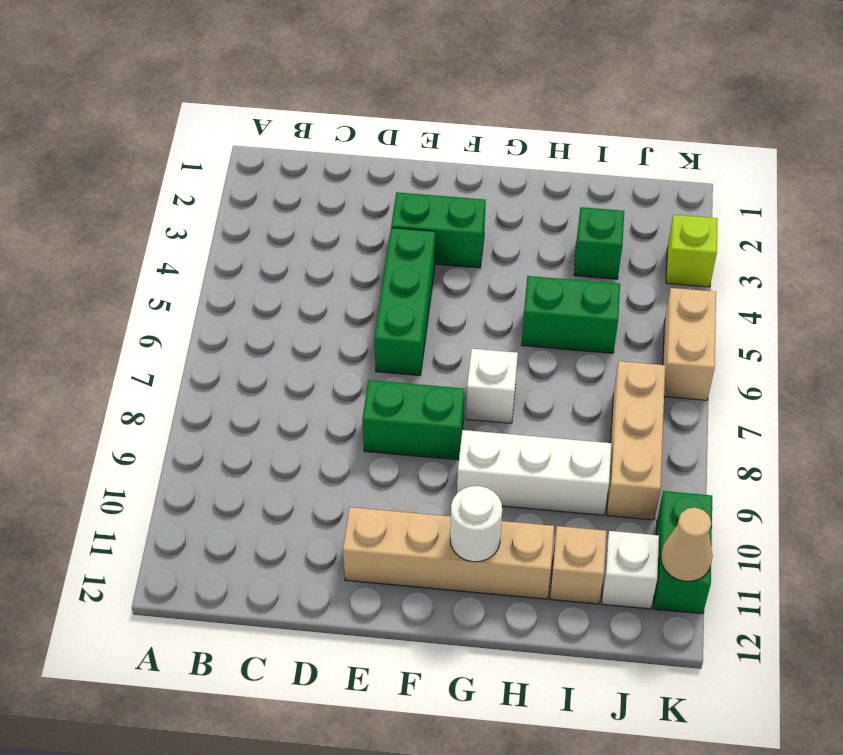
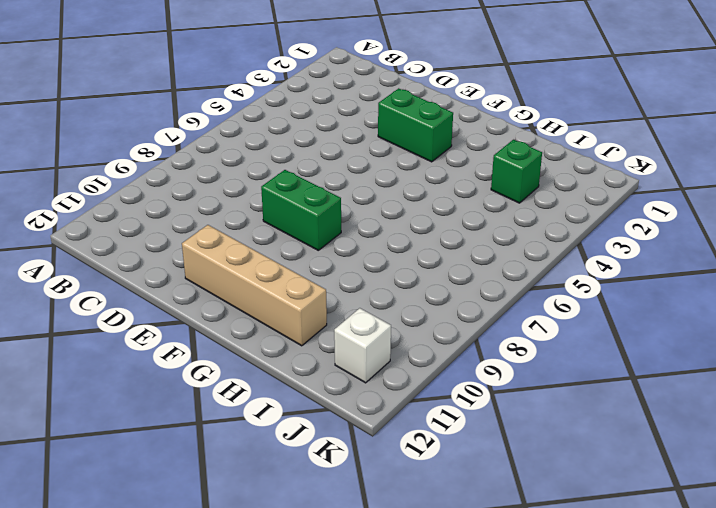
none -> green 1x3 brick [374,228,435,376]
none -> white 1x1 brick [466,349,518,423]
none -> white 1x3 brick [457,430,611,515]

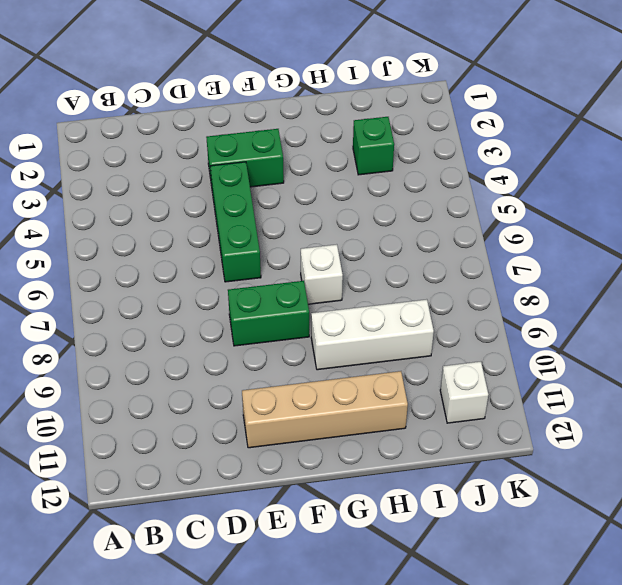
none -> green 1x2 brick [522,276,620,353]
none -> tan 1x1 brick [550,526,606,604]
none -> tan 1x3 brick [607,361,665,520]

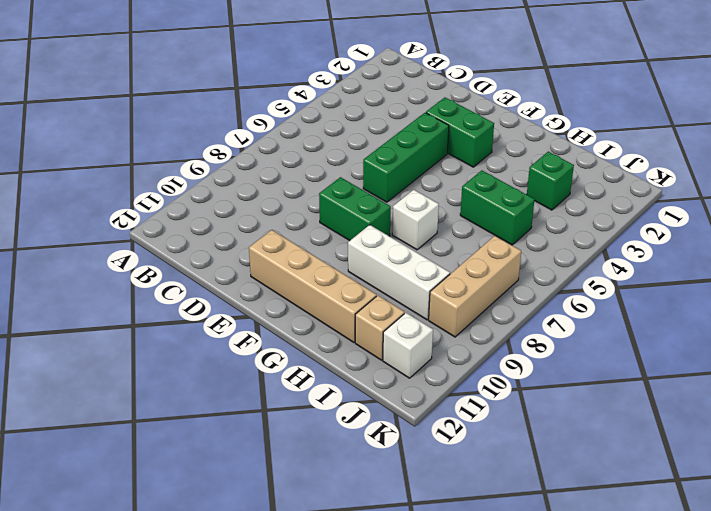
none -> lime 1x1 brick [666,215,718,287]
none -> tan 1x2 brick [663,288,716,400]
none -> green 1x2 brick [653,491,712,614]

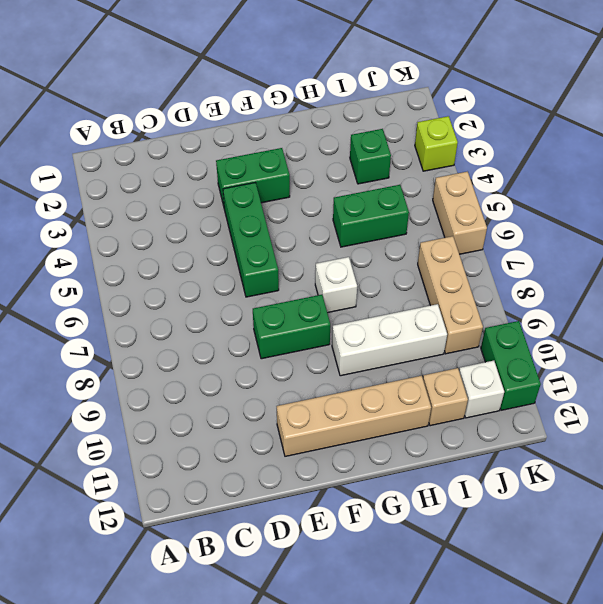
none -> white 1x1 round brick [450,486,502,562]
none -> tan 1x1 cone [661,508,713,581]

